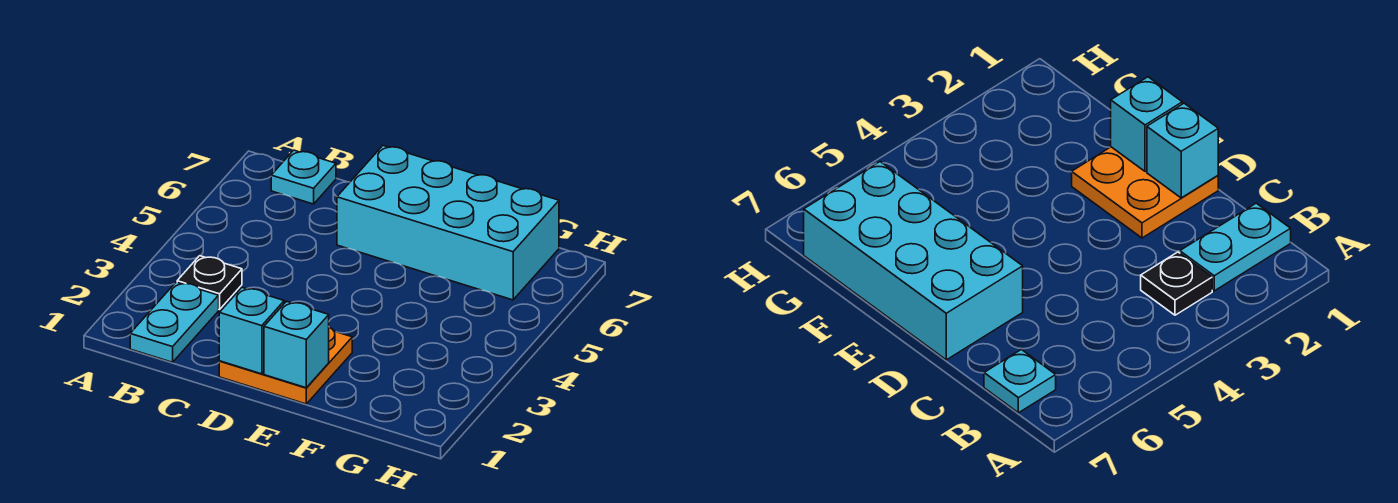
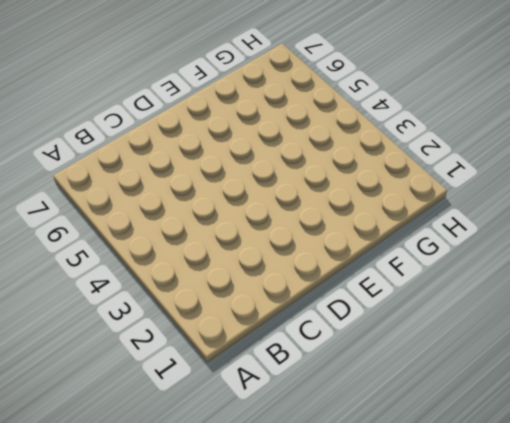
none -> cyan 1x2 plate [130,282,219,362]
none -> black 1x1 plate [177,256,242,310]

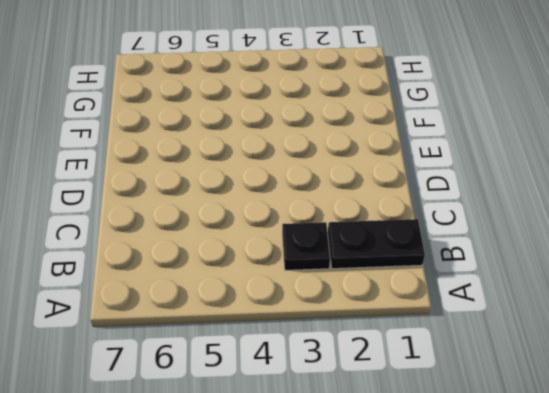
black 1x2 plate [328,219,425,269] -> cyan 1x2 plate [130,282,219,362]
none -> cyan 1x1 plate [271,150,336,204]
none -> orange 2x2 plate [219,327,352,404]

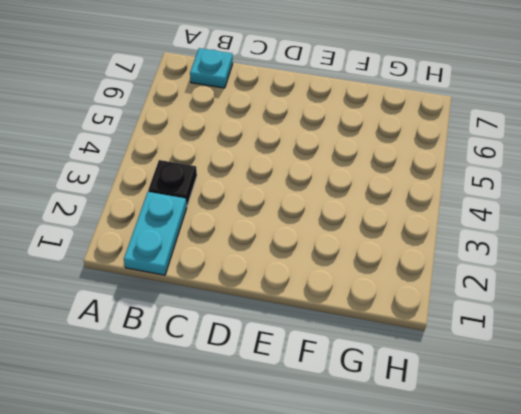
none -> orange 2x2 plate [219,327,352,404]
none -> cyan 2x4 brick [337,146,559,300]

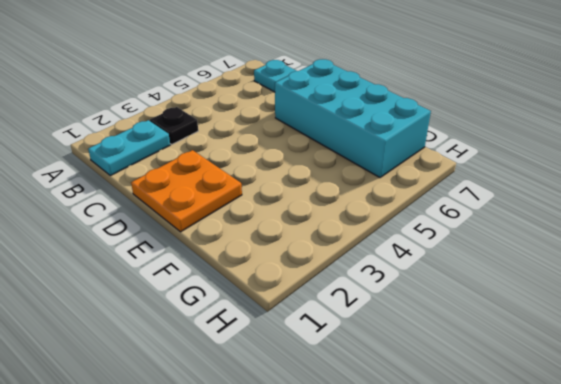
none -> cyan 1x1 brick [219,288,284,374]
none -> cyan 1x1 brick [264,301,329,388]

